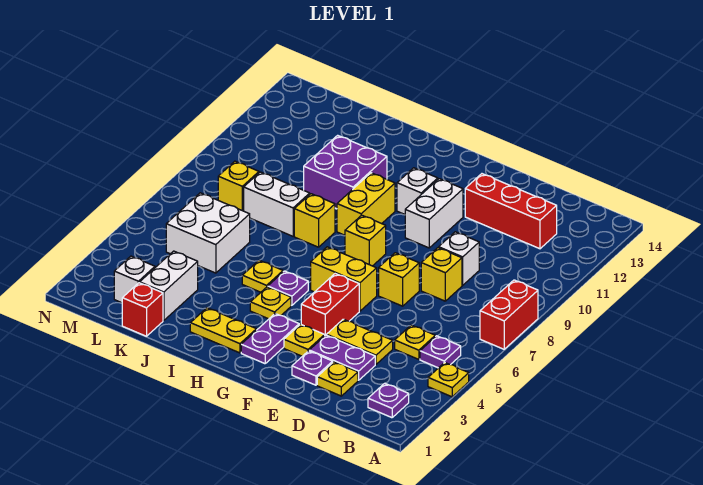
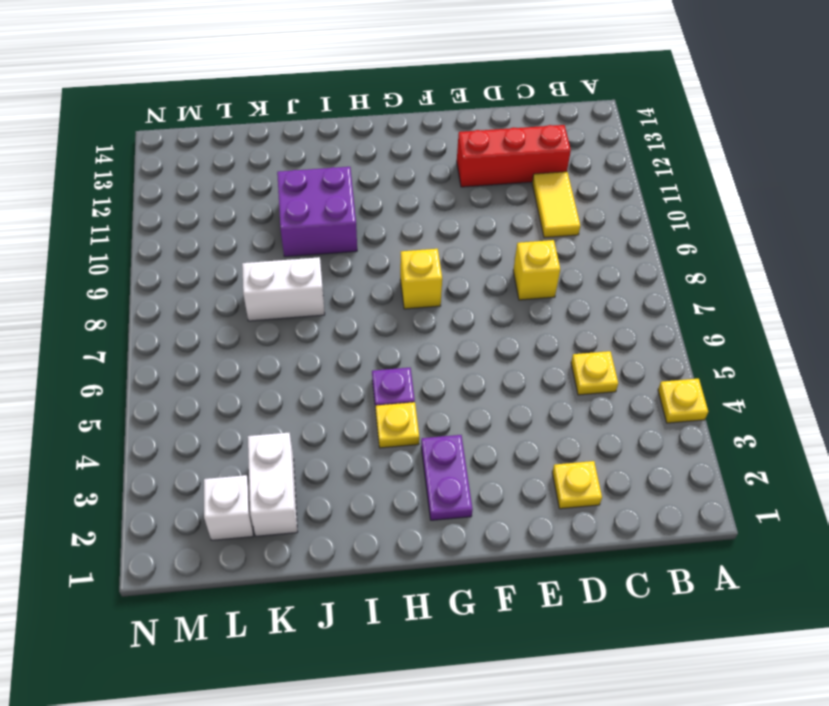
yellow 1x2 tile [532,172,580,238] -> none
none -> red 1x2 brick [480,280,538,349]
none -> purple 1x1 plate [368,383,409,418]
none -> purple 1x1 plate [420,336,461,368]
none -> purple 1x2 plate [309,335,375,380]

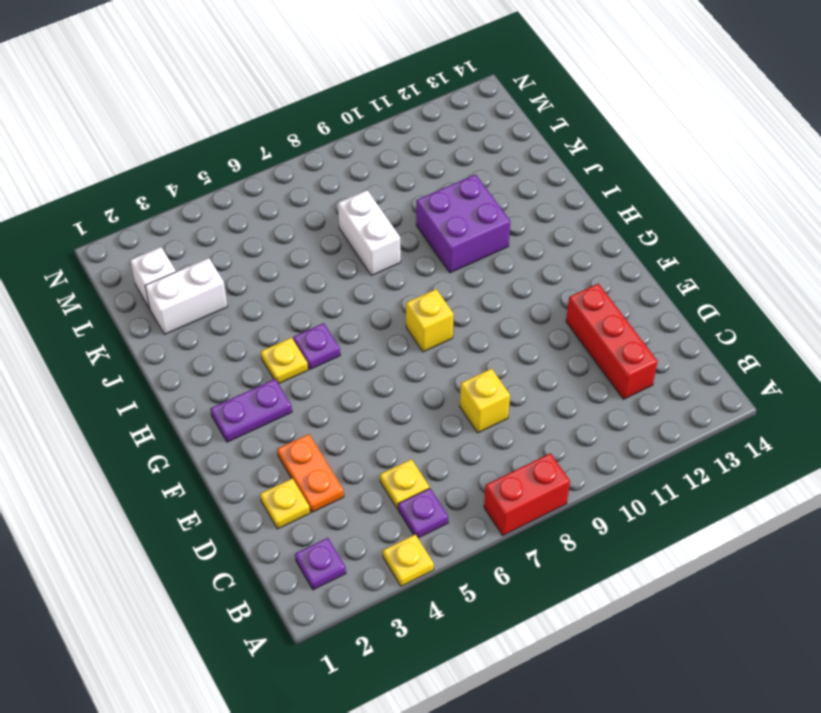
orange 1x2 plate [277,434,344,512] -> purple 1x2 plate [309,335,375,380]
none -> yellow 1x2 plate [327,319,393,364]
none -> white 1x1 brick [439,232,479,285]
none -> purple 1x1 plate [292,351,333,385]
none -> yellow 1x1 brick [379,253,419,306]

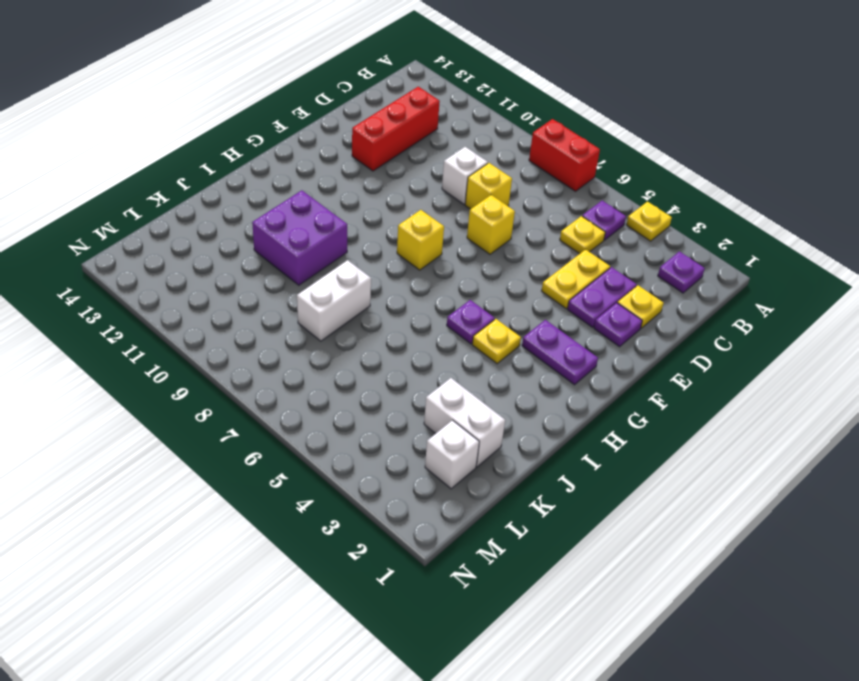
none -> yellow 1x1 plate [284,324,325,356]
none -> red 1x2 brick [301,274,359,335]
none -> yellow 1x2 brick [311,247,377,311]
none -> white 1x2 brick [405,179,463,248]

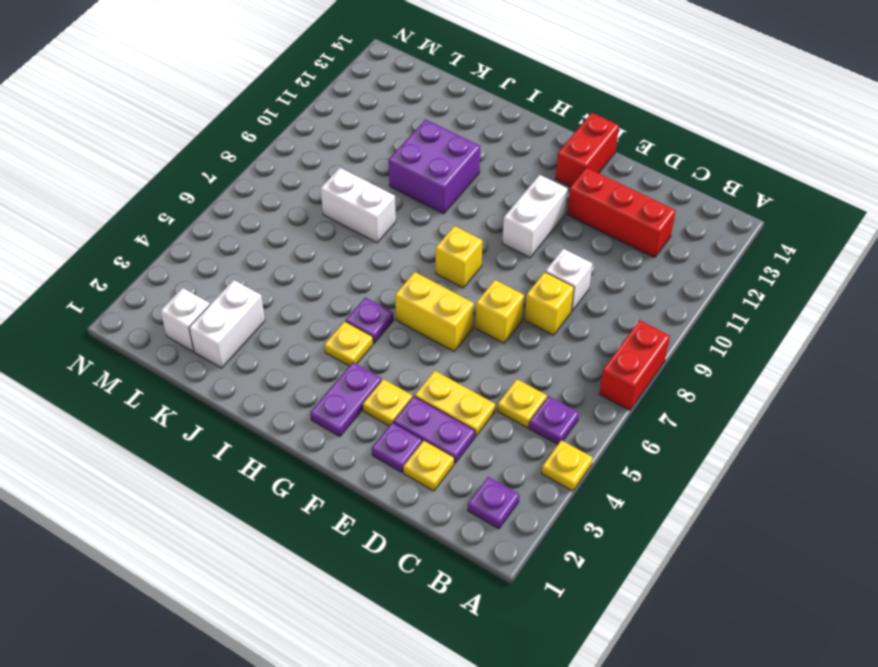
red 1x2 brick [556,113,619,187] -> red 1x2 brick moved to [301,274,359,335]
none -> white 1x1 brick [397,168,438,214]
none -> yellow 1x2 plate [190,308,256,353]
none -> yellow 1x2 brick [337,173,395,235]
none -> yellow 1x1 plate [242,260,283,292]

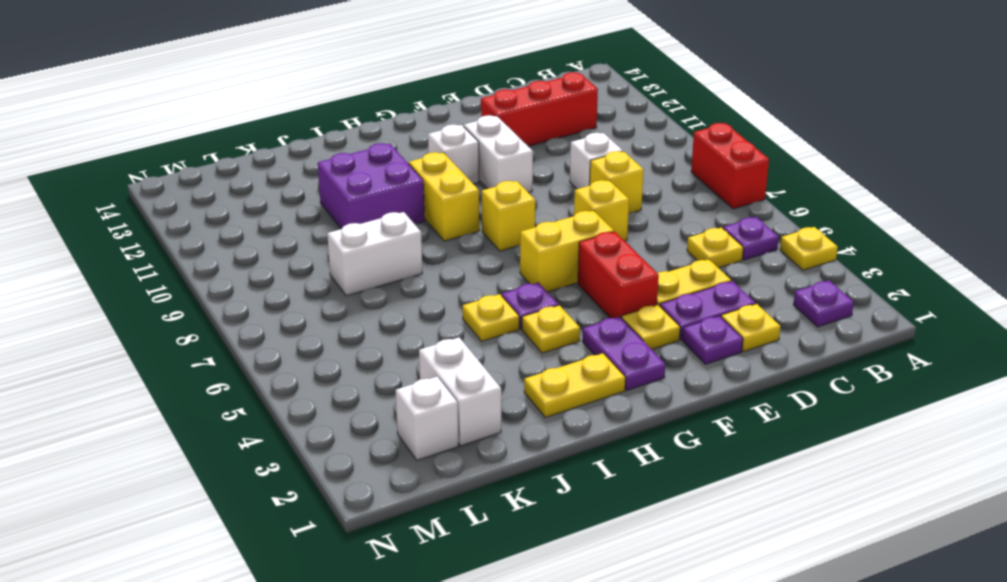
none -> yellow 1x1 brick [294,194,335,247]
none -> red 1x1 brick [122,283,163,336]
none -> white 2x2 brick [166,193,250,273]
none -> yellow 1x1 brick [218,161,259,211]

